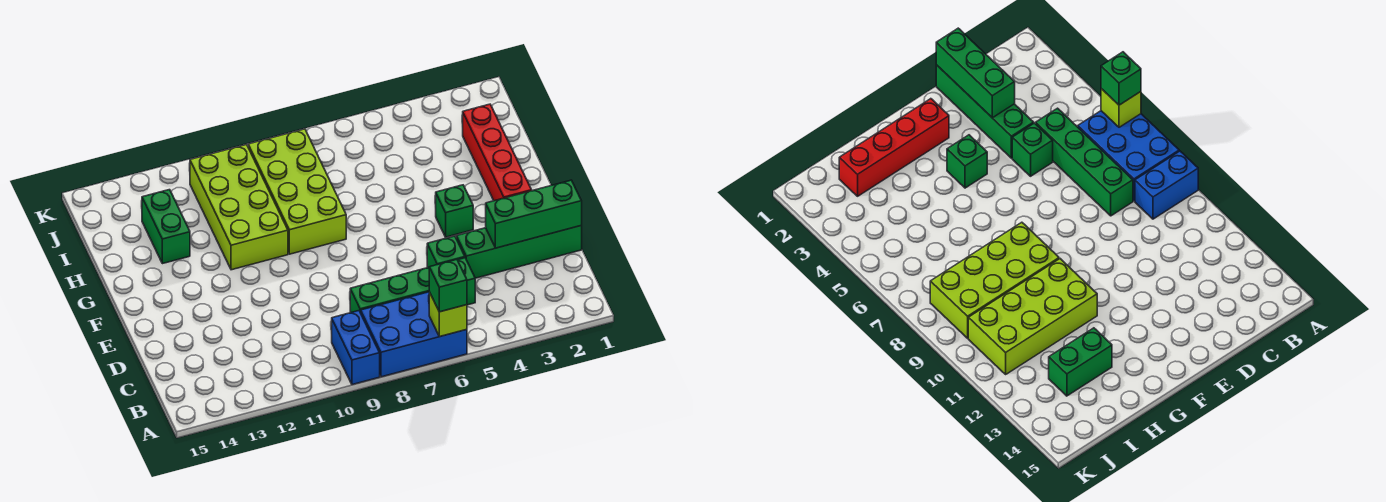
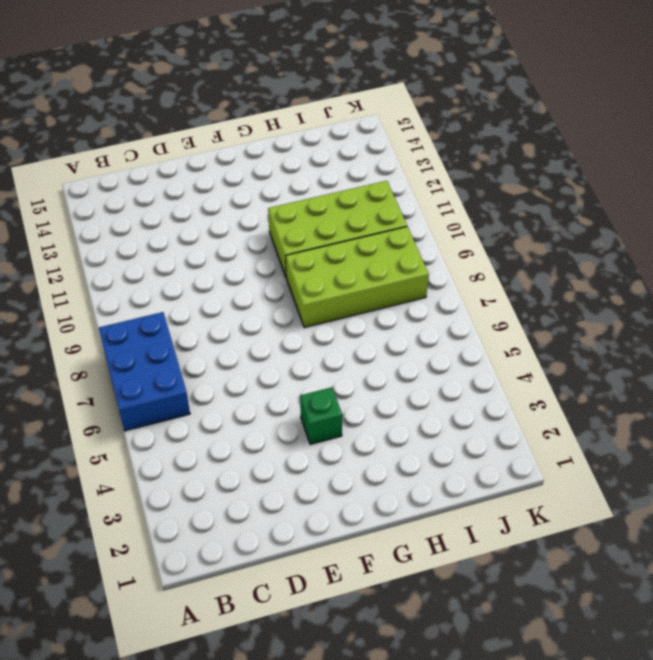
none -> blue 1x2 brick [332,311,380,385]
none -> green 1x4 brick [350,258,475,313]
none -> green 1x4 brick [456,226,582,278]

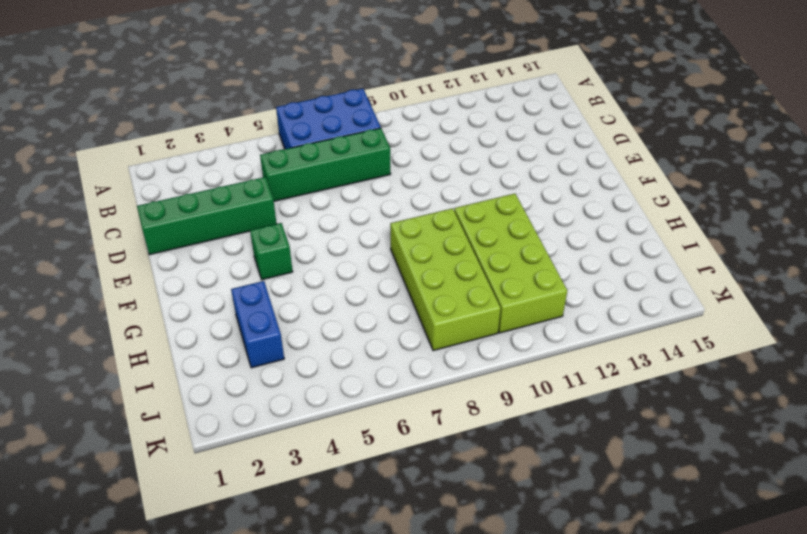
blue 1x2 brick [231,281,284,368] -> blue 1x2 brick moved to [332,311,380,385]
none -> green 1x1 brick [427,236,465,268]
none -> red 1x4 brick [463,104,532,201]
none -> green 1x2 brick [142,190,190,264]

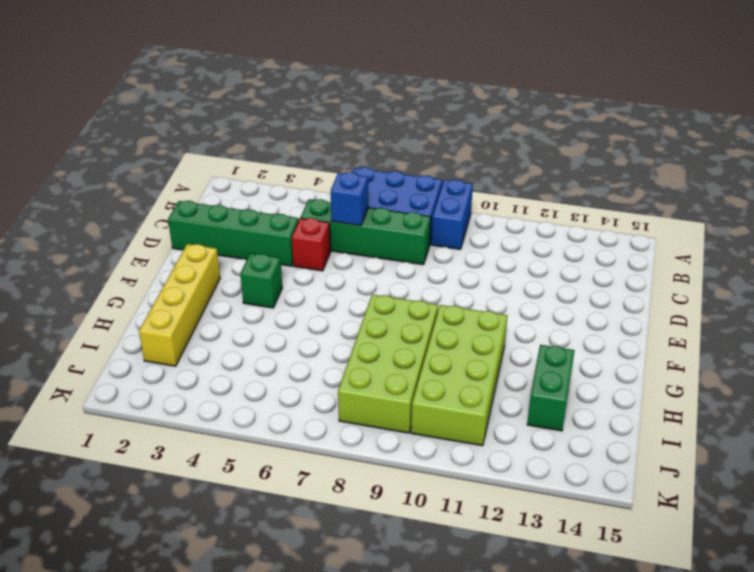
blue 1x1 brick [331,172,368,226] -> none
red 1x1 brick [292,218,331,271] -> green 1x1 brick [427,236,465,268]
yellow 1x4 brick [139,244,220,366] -> red 1x4 brick [463,104,532,201]
none -> lime 1x1 brick [429,292,467,337]
none -> green 1x3 brick [486,180,582,248]
none -> green 1x1 brick [429,259,467,312]

